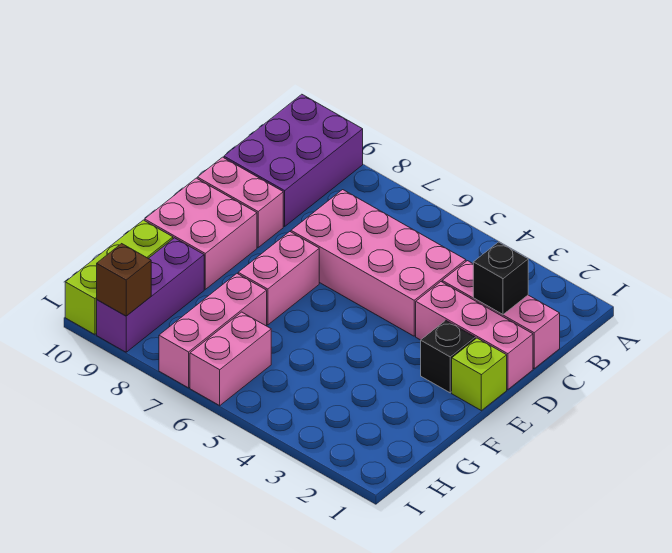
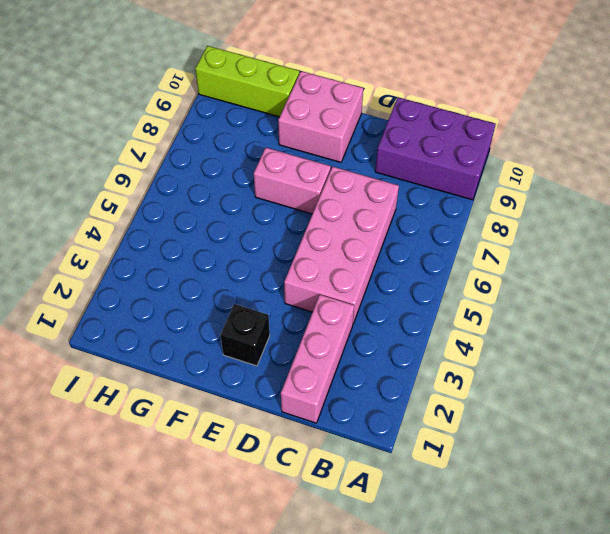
none -> pink 1x3 brick [416,282,533,390]
none -> pink 1x2 brick [197,157,283,247]
none -> lime 1x1 brick [452,338,507,411]

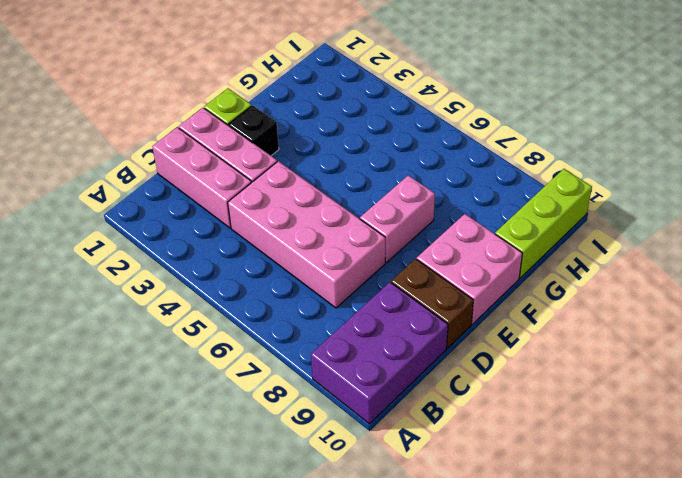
brown 1x2 brick [391,259,473,348] -> pink 1x2 brick [197,157,283,247]
none -> pink 1x3 brick [159,274,267,388]
none -> purple 1x3 brick [97,238,204,352]
none -> pink 1x2 brick [190,312,271,405]

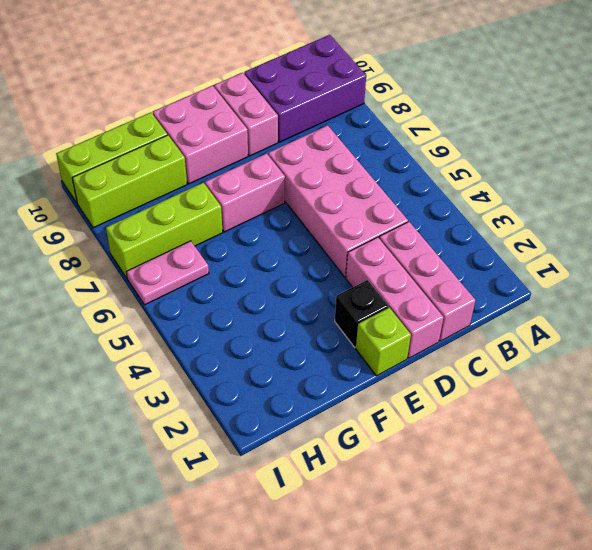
lime 1x3 brick [106,183,223,278] -> pink 1x3 brick [159,274,267,388]
lime 1x3 brick [72,135,187,228] -> purple 1x3 brick [97,238,204,352]
pink 1x2 plate [127,241,209,305] -> pink 1x2 brick [190,312,271,405]
none -> black 1x1 brick [473,242,528,315]
none -> brown 1x1 brick [97,244,151,316]

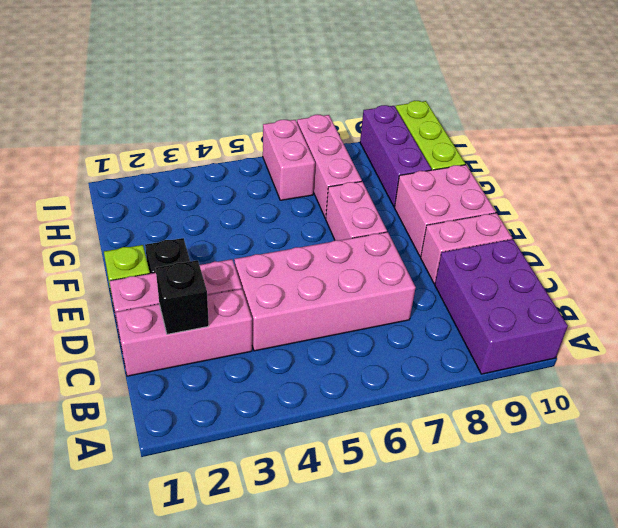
none -> brown 1x1 brick [97,244,151,316]

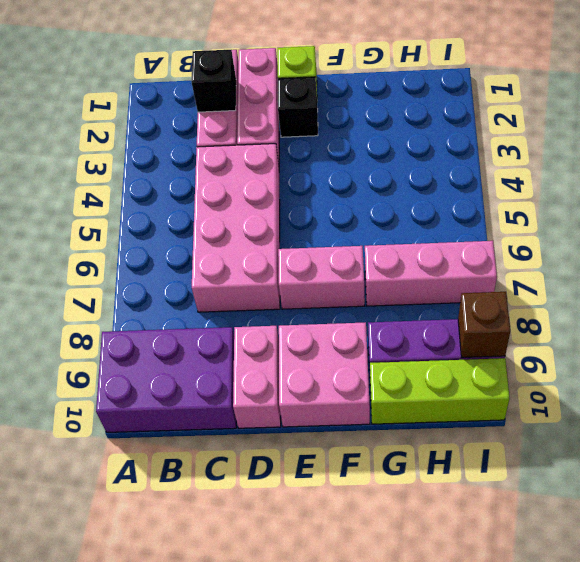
none -> pink 1x2 brick [190,312,271,405]

